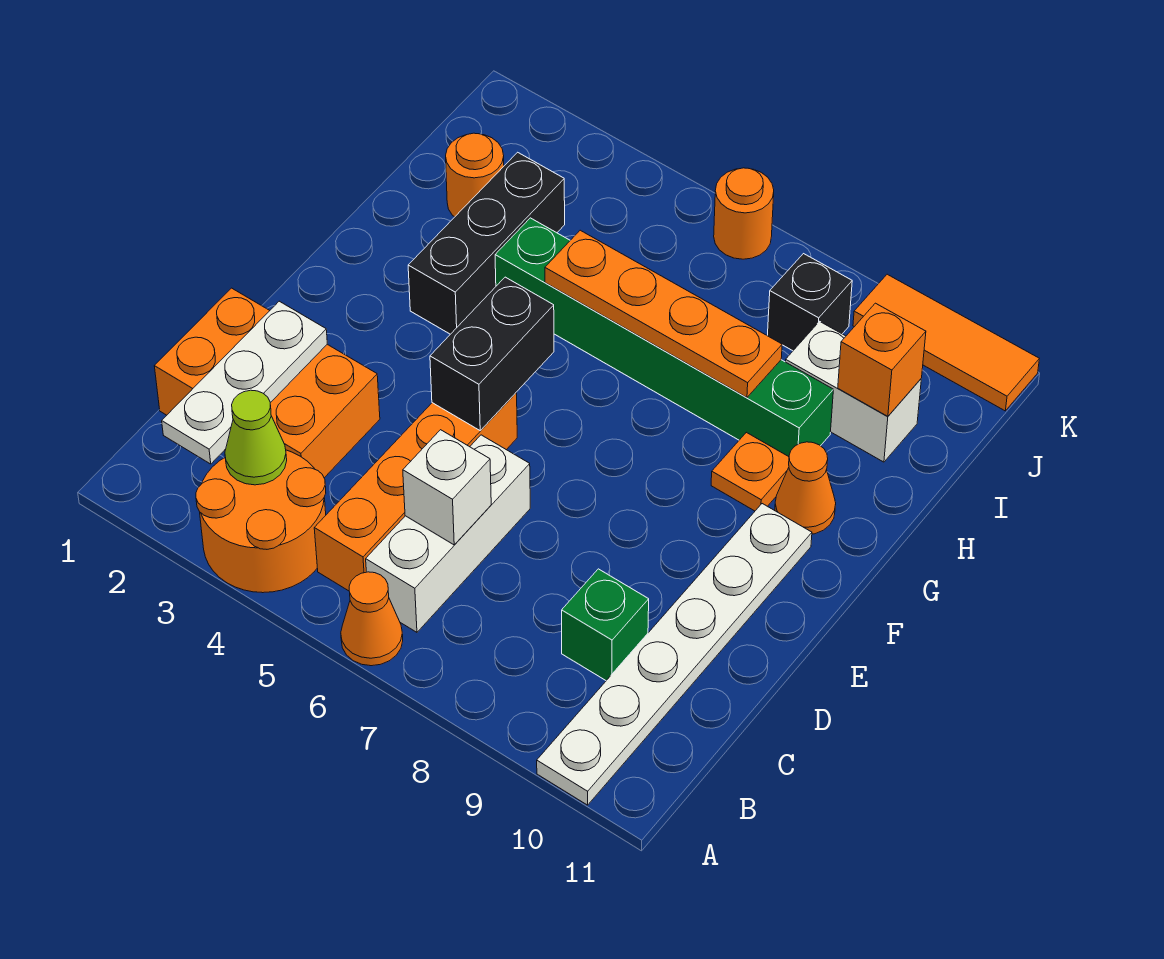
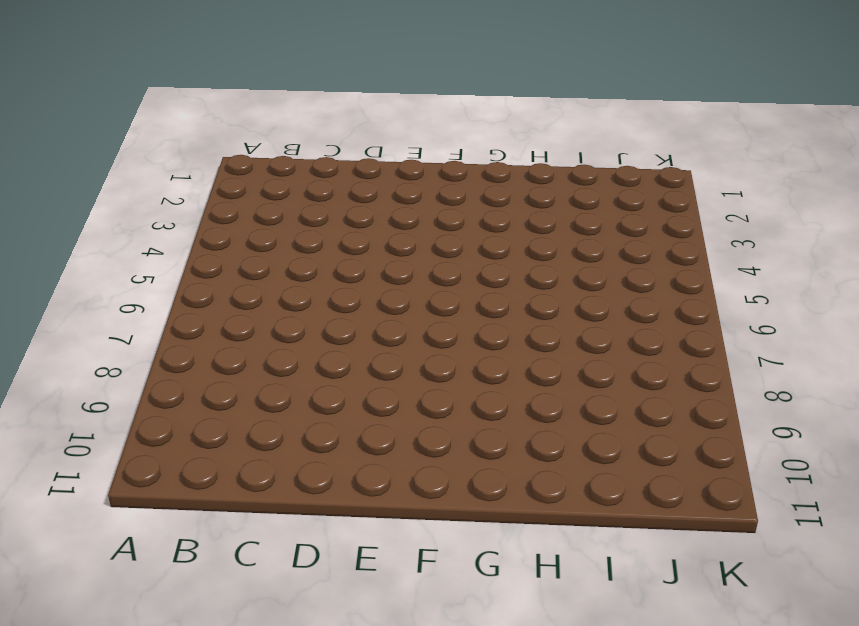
none -> orange 2x2 round brick [196,450,326,593]
none -> orange 1x1 cone [341,572,403,666]
none -> white 1x6 plate [537,504,812,805]

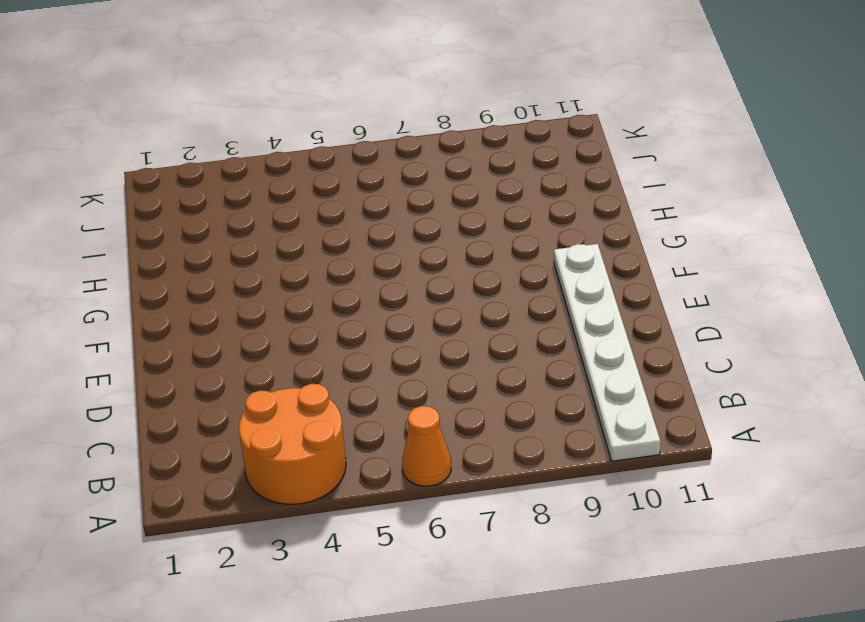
none -> orange 1x4 brick [314,393,517,591]
none -> white 1x3 brick [366,435,530,632]
none -> orange 2x3 brick [154,288,380,478]

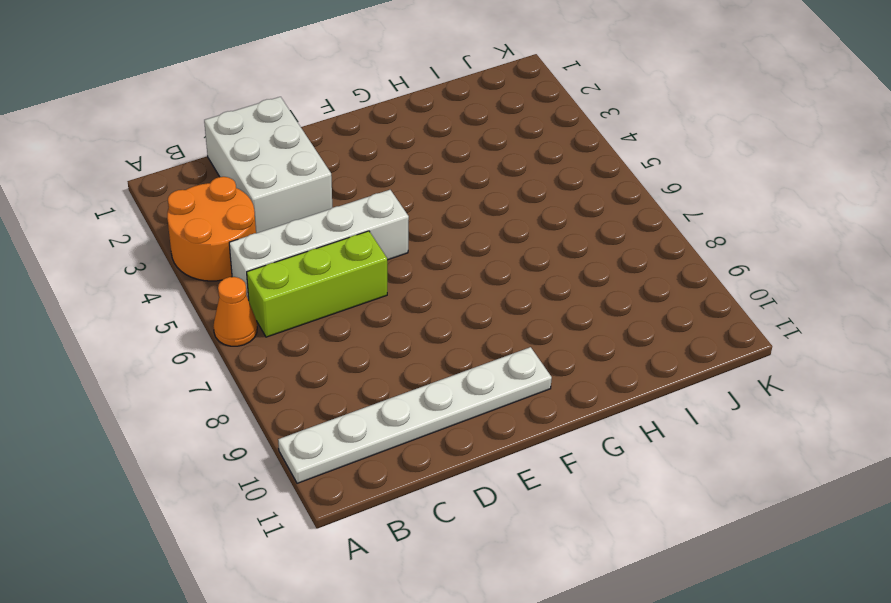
white 1x4 brick [229,190,409,300] -> orange 1x4 brick [314,393,517,591]
lime 1x3 brick [247,231,387,337] -> white 1x3 brick [366,435,530,632]
white 2x3 brick [204,97,332,233] -> orange 2x3 brick [154,288,380,478]
none -> green 1x1 brick [562,569,649,681]
none -> black 1x3 brick [408,152,565,334]
none -> orange 1x1 plate [711,432,789,511]

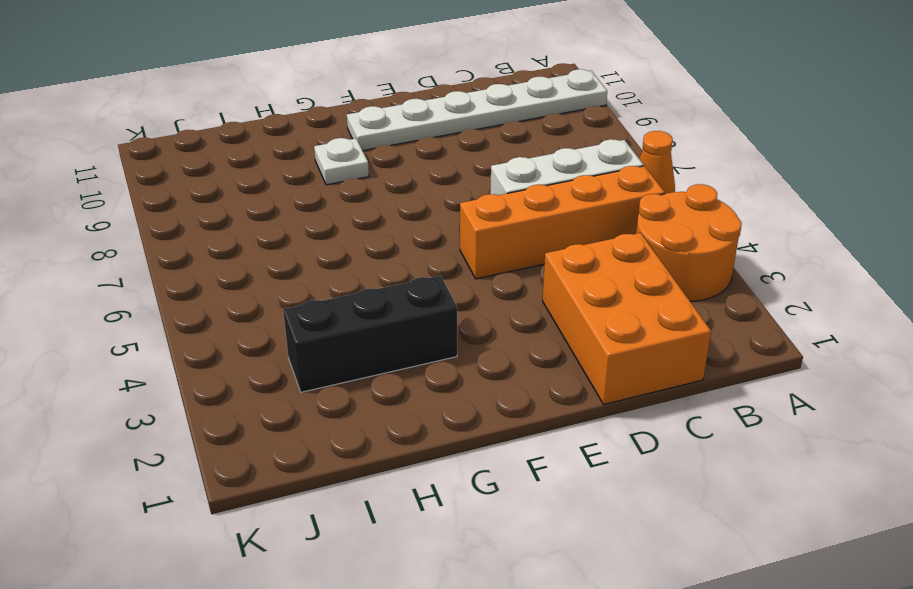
white 1x1 plate [314,138,369,185] -> orange 1x1 plate [711,432,789,511]
none -> green 1x1 brick [562,569,649,681]
none -> orange 1x1 cone [775,442,836,534]
none -> green 1x6 brick [495,218,833,457]

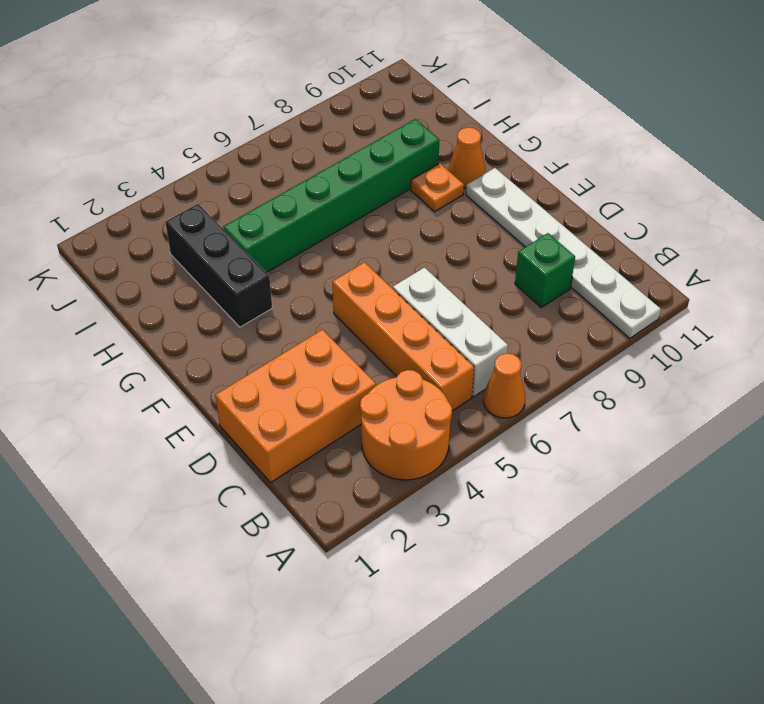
none -> orange 1x1 round brick [446,133,504,217]
none -> white 1x2 brick [785,321,921,462]
none -> black 1x1 brick [767,254,852,351]

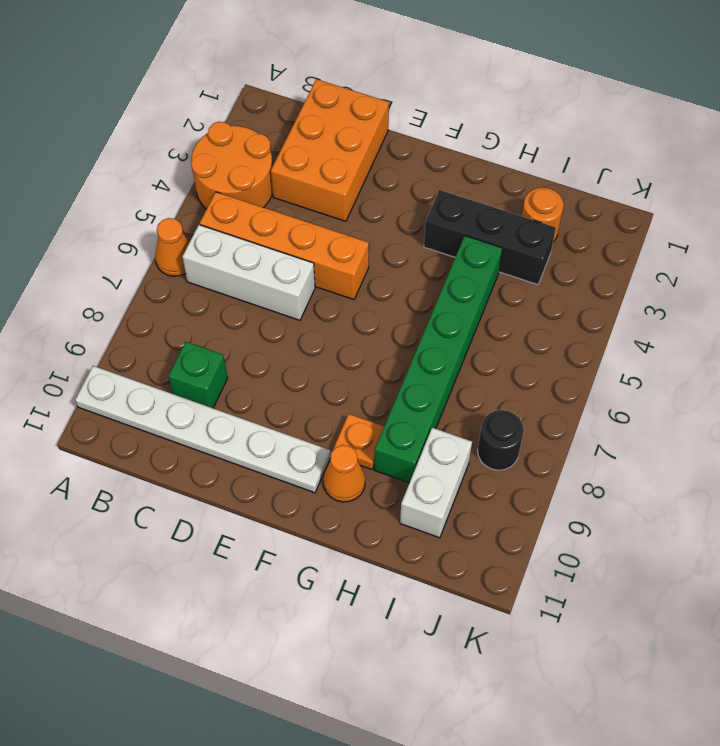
black 1x1 round brick [477,410,524,470] -> black 1x1 brick [767,254,852,351]
none -> orange 1x1 round brick [714,168,774,259]
none -> orange 1x3 tile [853,274,1039,411]
none -> white 1x3 plate [162,301,327,464]

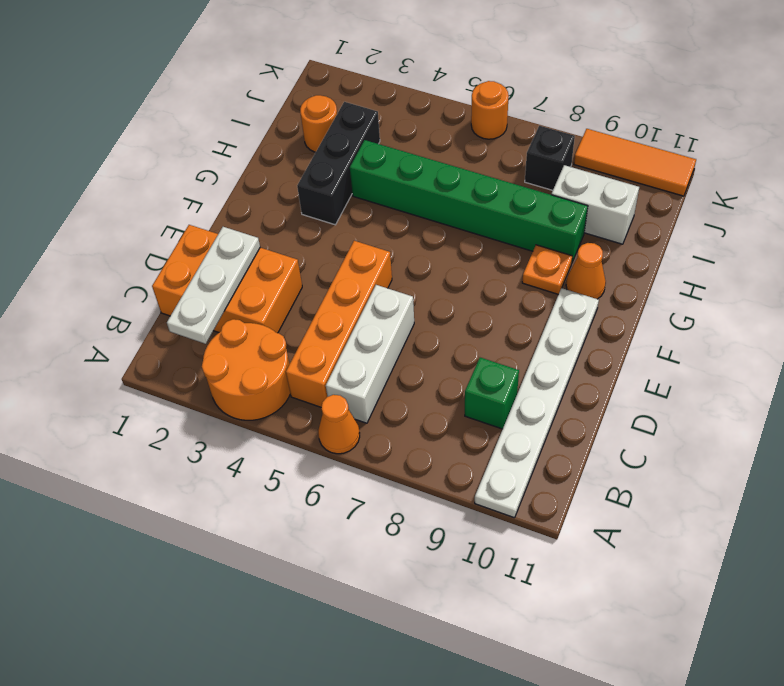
none -> lime 1x1 cone [225,390,287,485]
none -> white 1x1 brick [403,430,491,545]
none -> black 1x2 brick [430,277,554,431]

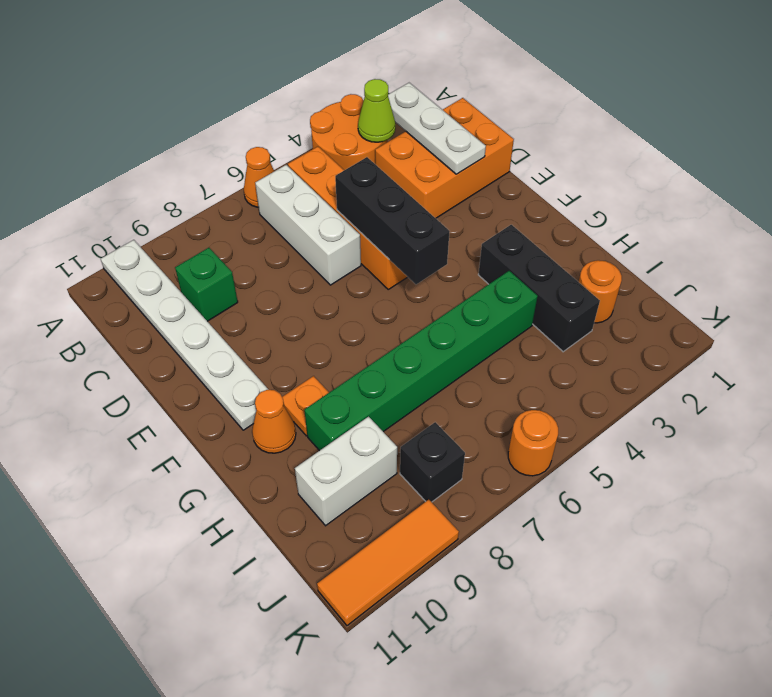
black 1x3 brick [335,157,450,284] -> black 1x2 brick [430,277,554,431]
none -> white 1x1 brick [403,430,491,545]
none -> orange 1x4 plate [545,230,782,398]
none -> orange 1x1 brick [838,303,926,416]

